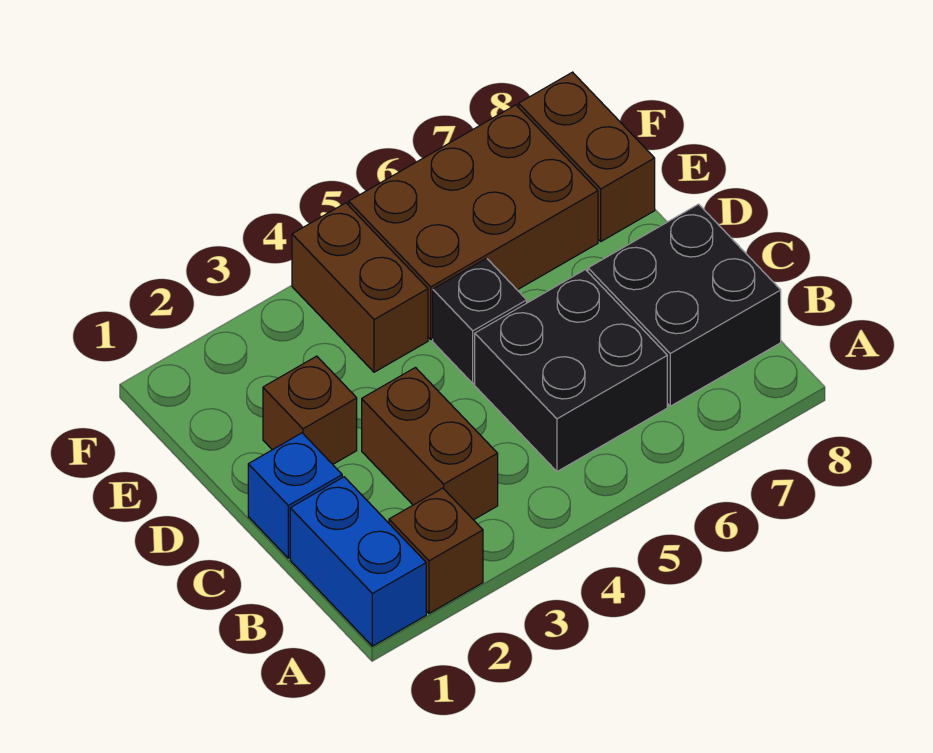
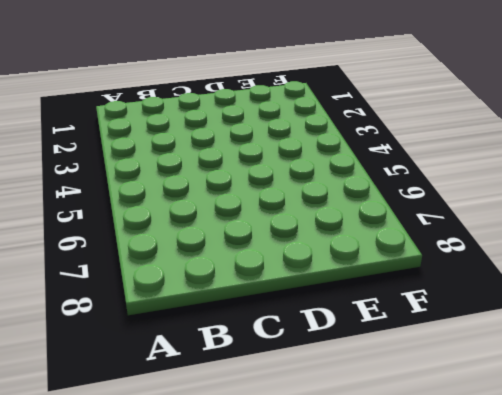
none -> blue 1x2 brick [290,477,426,646]
none -> brown 1x1 brick [389,488,483,613]

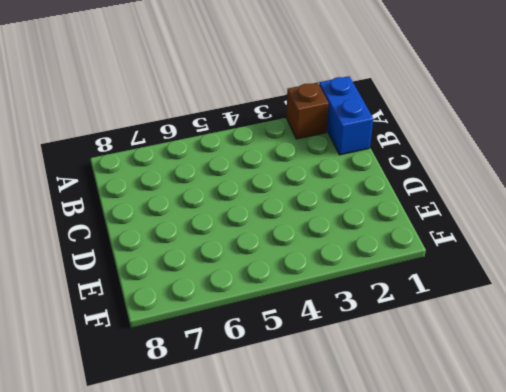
none -> brown 1x2 brick [362,368,498,520]
none -> black 2x2 brick [475,270,667,471]

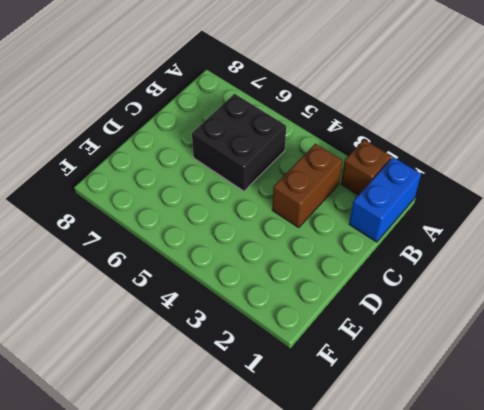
none -> black 2x2 brick [588,204,781,406]
none -> blue 1x1 brick [248,433,342,558]

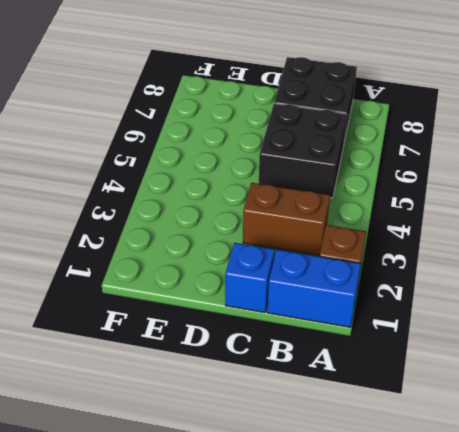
none -> brown 1x1 brick [263,356,357,464]
none -> black 1x1 brick [433,258,527,383]

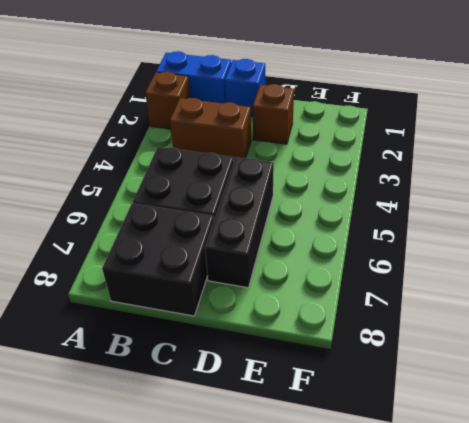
black 1x3 brick [205,157,274,288] -> black 1x1 brick [433,258,527,383]
none -> brown 1x2 brick [292,203,428,372]
none -> brown 2x3 brick [349,105,598,339]

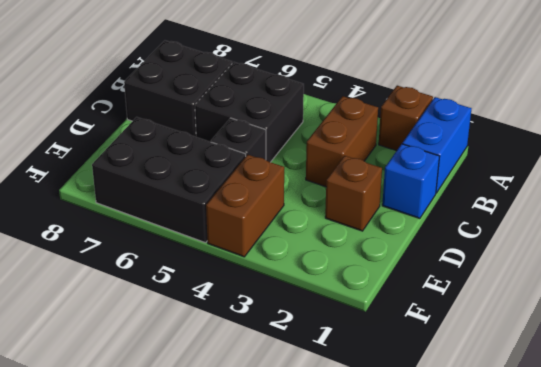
black 2x3 brick [92,117,246,243] -> brown 2x3 brick [349,105,598,339]
none -> brown 1x2 brick [519,72,655,241]

